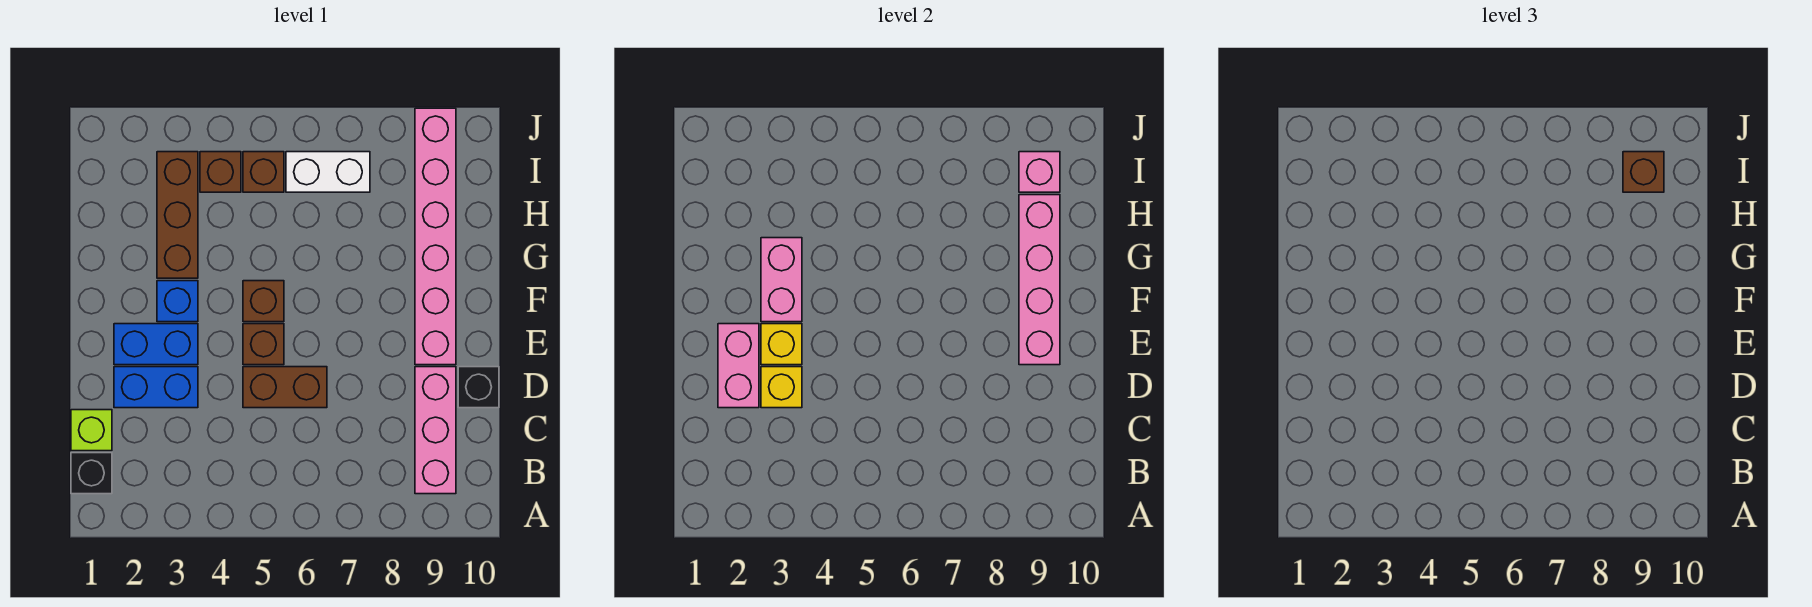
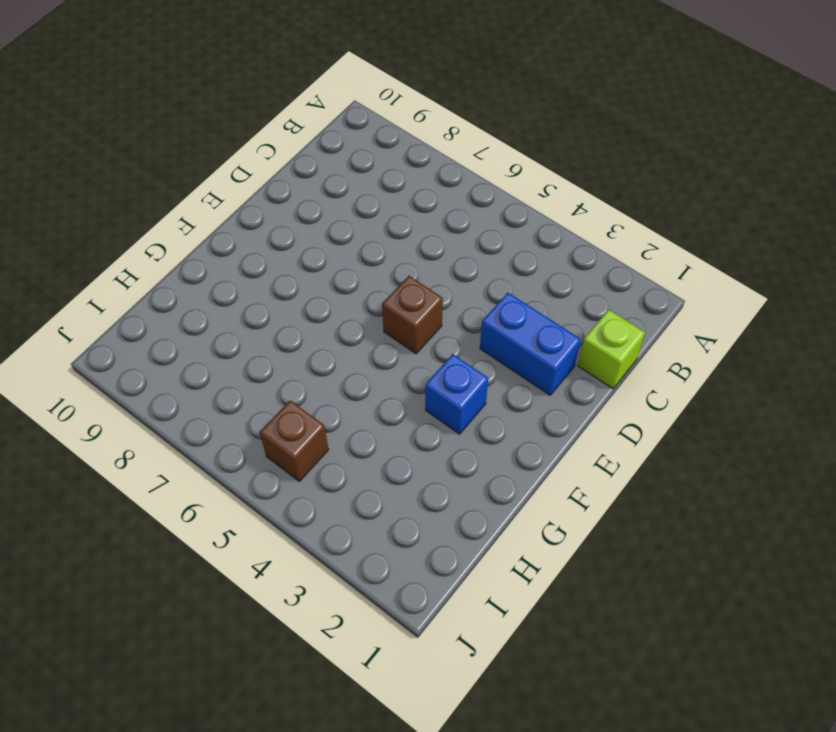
none -> black 1x1 brick [71,453,112,494]
none -> pink 1x3 brick [415,367,456,494]
none -> brown 1x2 brick [243,367,327,408]

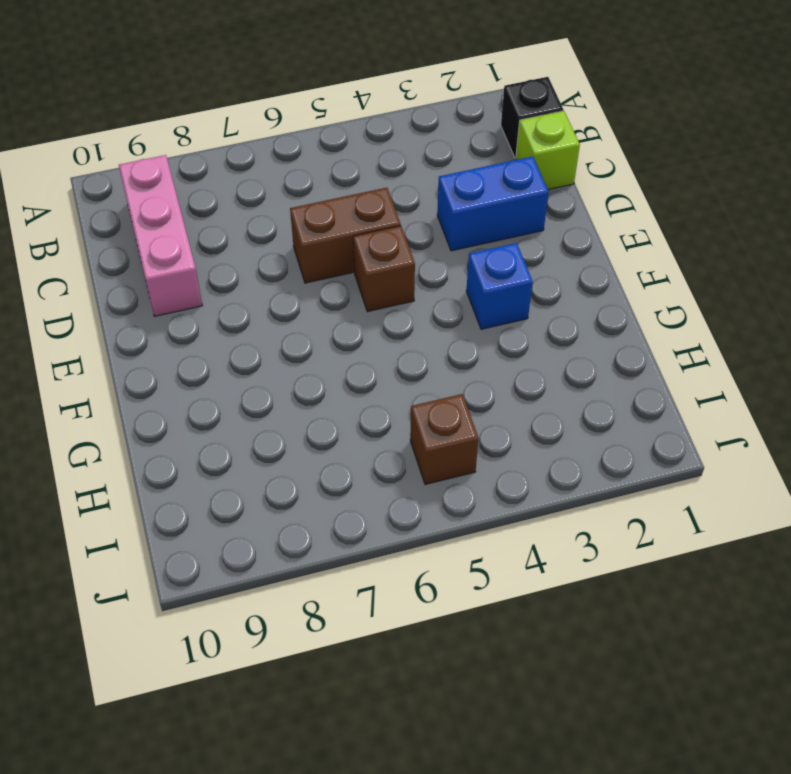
none -> black 1x1 brick [458,367,499,408]
none -> blue 1x2 brick [114,324,198,365]
none -> pink 1x6 brick [415,108,456,365]

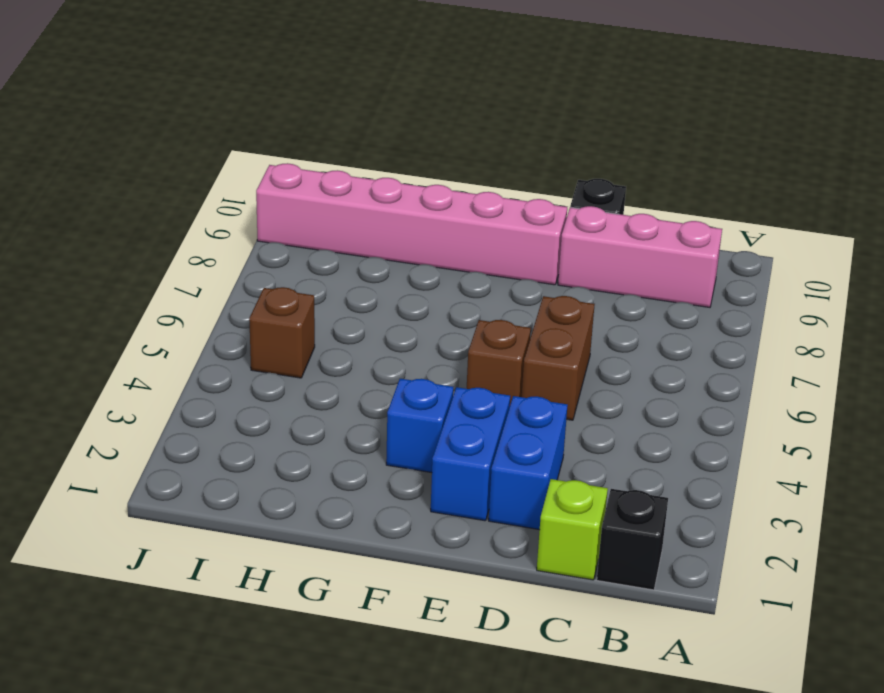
none -> brown 1x1 brick [243,281,284,322]
none -> brown 1x3 brick [157,152,198,278]
none -> brown 1x1 brick [200,152,241,192]

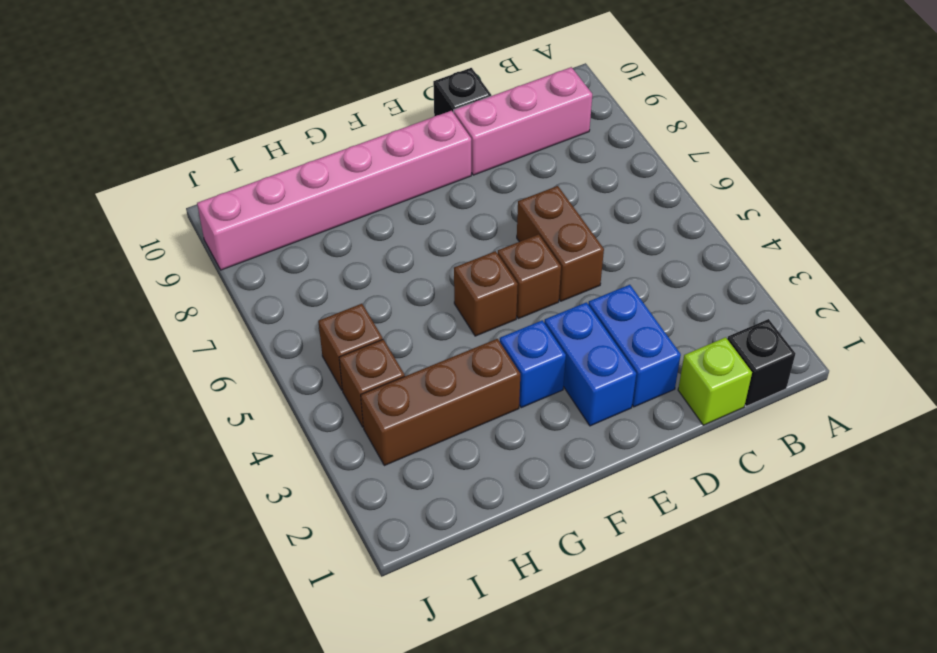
none -> white 1x2 brick [286,152,370,192]
none -> pink 1x2 brick [718,324,759,408]
none -> yellow 1x1 brick [761,367,802,408]

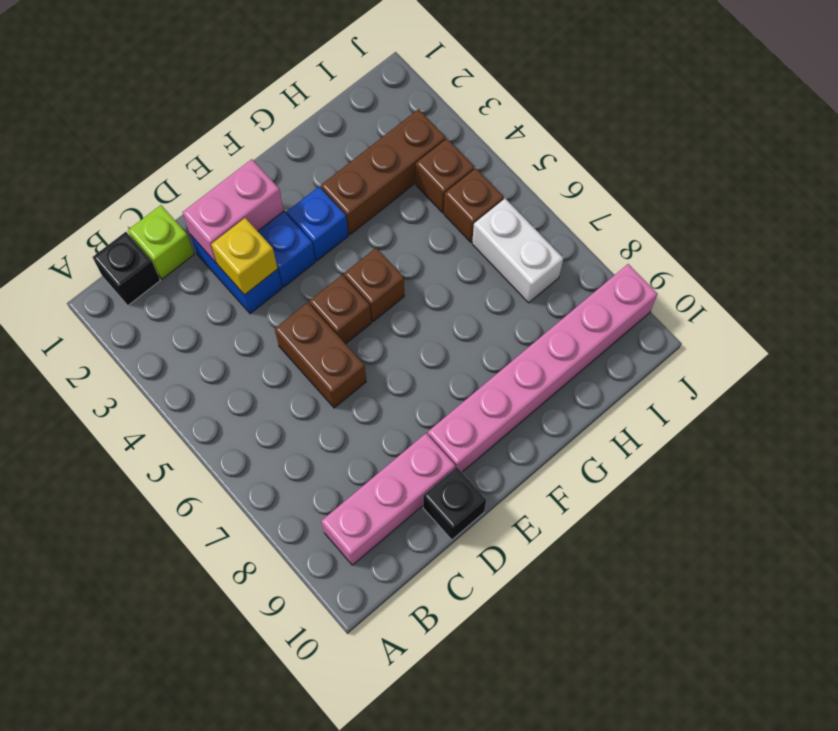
none -> yellow 1x1 brick [761,324,802,365]
none -> pink 1x4 brick [1019,195,1060,365]
none -> pink 1x2 brick [761,238,802,322]

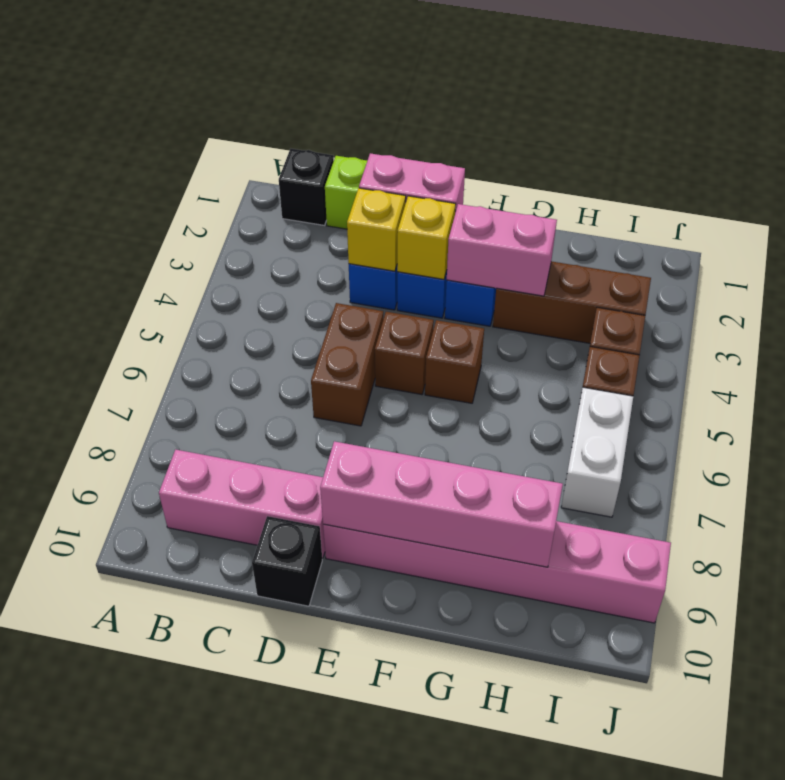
none -> pink 1x1 brick [1019,152,1060,192]
none -> brown 1x1 brick [1623,152,1664,192]

